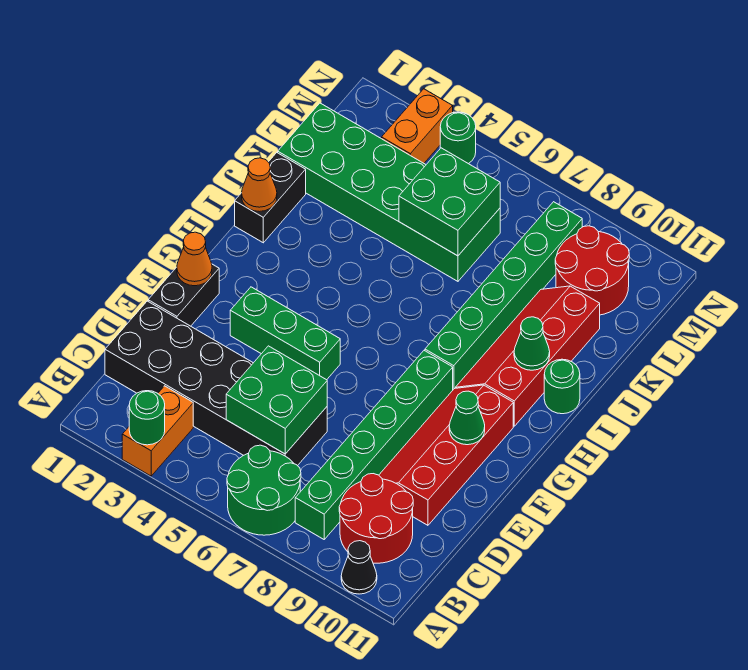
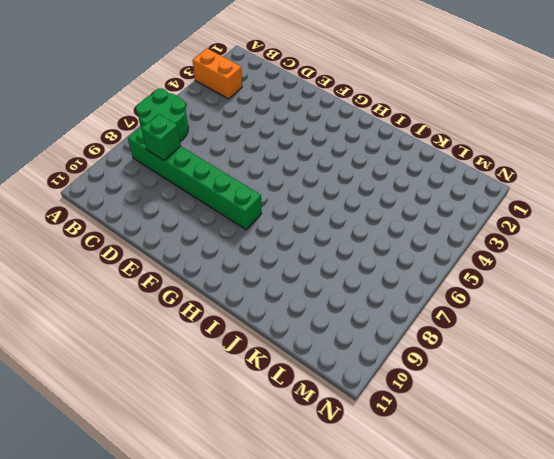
green 1x1 brick [142,114,181,160] -> none
none -> black 1x1 cone [341,541,377,594]
none -> red 2x2 round brick [339,474,413,563]
none -> black 2x6 brick [105,301,327,466]

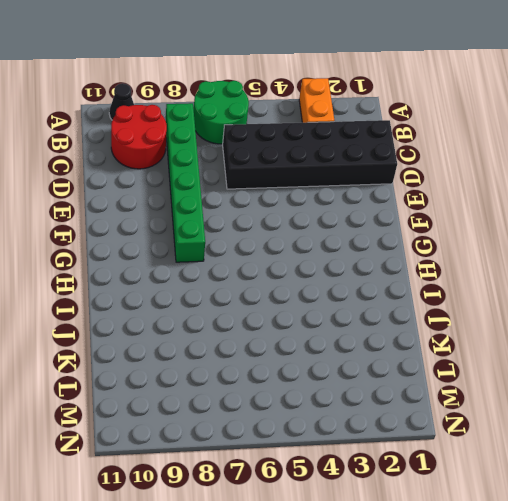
none -> red 2x4 slope [379,385,513,525]
none -> black 1x2 brick [148,264,219,326]
none -> green 1x3 brick [230,287,340,380]

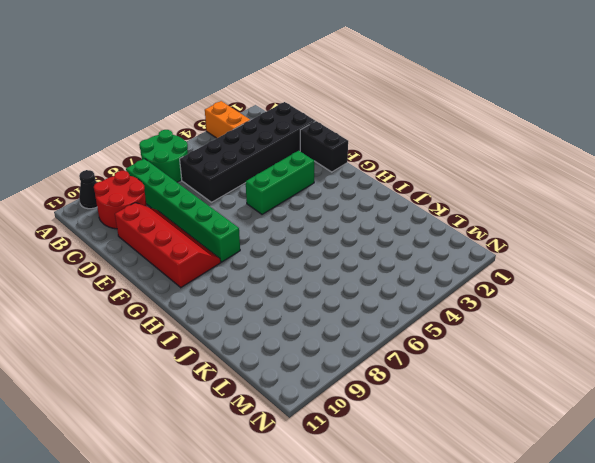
none -> green 1x6 brick [425,202,582,389]
none -> red 2x4 slope [455,286,600,426]
none -> black 1x2 brick [235,153,306,243]

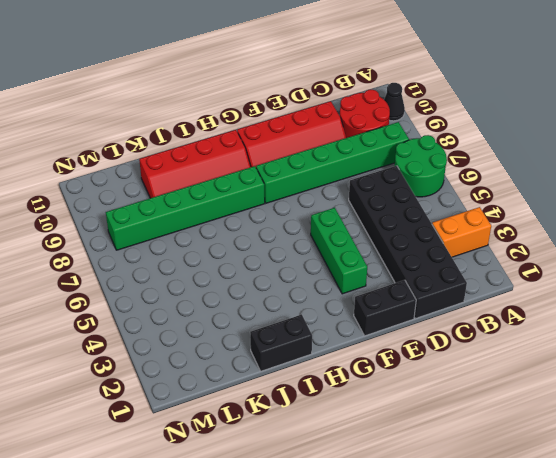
none -> green 1x1 round brick [544,359,580,414]
none -> green 2x6 brick [278,103,500,281]
none -> red 2x2 round brick [555,226,629,315]

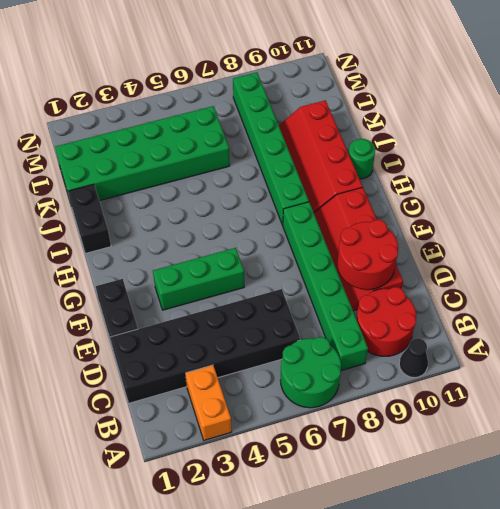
red 2x2 round brick [337,220,398,290] -> red 2x2 round brick moved to [555,226,629,315]
none -> orange 1x2 brick [382,89,453,163]
none -> green 1x1 round brick [440,112,476,164]
none -> green 1x1 round brick [129,391,165,445]

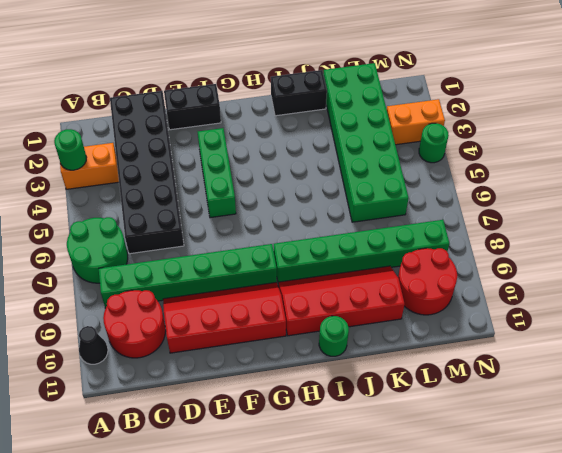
none -> green 2x2 brick [226,346,327,454]
none -> orange 1x1 cone [177,232,212,286]
none -> green 1x1 cone [449,391,485,445]

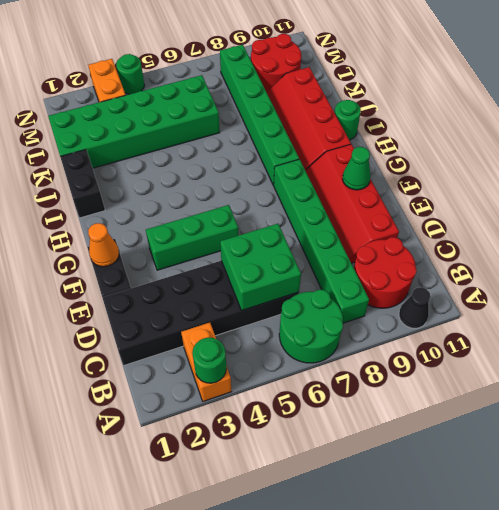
none -> orange 1x1 cone [242,158,277,212]
none -> green 1x1 cone [514,317,550,370]
none -> green 2x2 brick [399,148,500,256]

